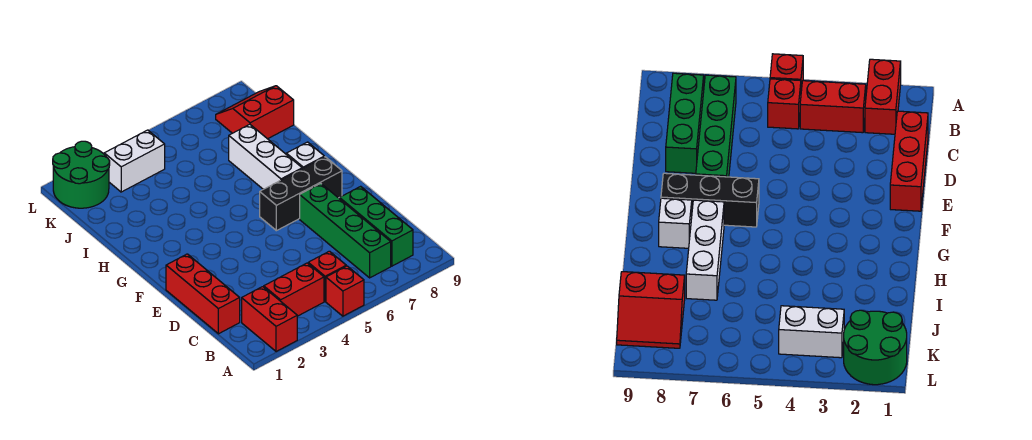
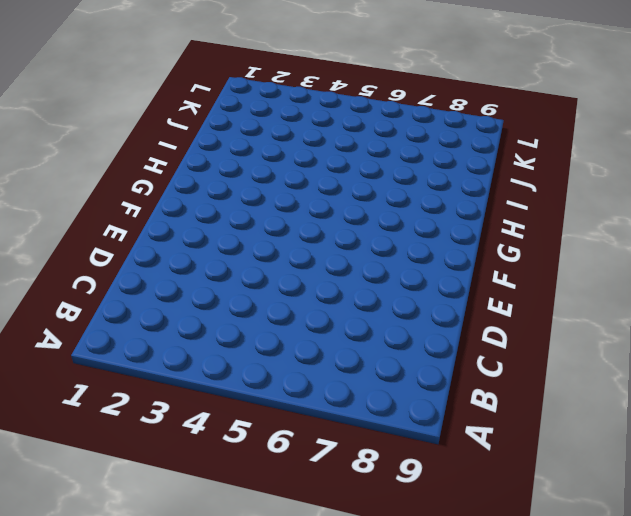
none -> red 1x2 brick [242,287,297,352]
none -> red 1x1 brick [326,266,364,316]
none -> red 1x2 brick [264,263,324,316]

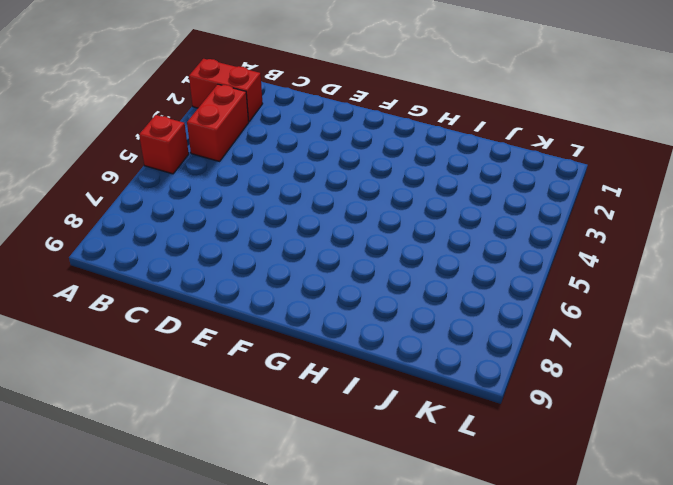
none -> red 1x1 brick [308,251,346,301]
none -> green 1x4 brick [300,183,391,278]
none -> green 1x3 brick [340,186,413,266]

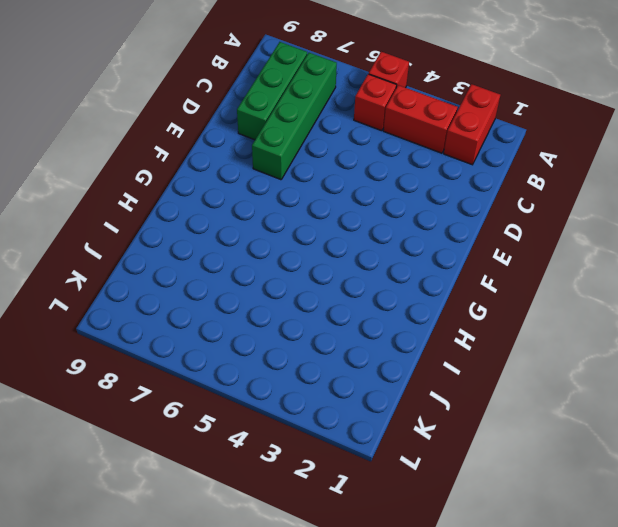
none -> red 1x3 brick [166,254,240,334]
none -> black 1x3 brick [260,157,342,231]
none -> white 1x3 brick [229,124,302,189]

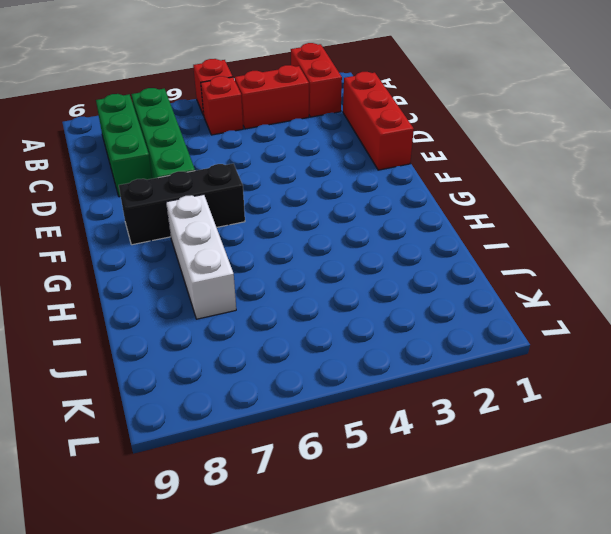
none -> white 1x1 brick [286,142,324,169]
none -> red 2x2 slope [216,86,294,139]
none -> green 2x2 round brick [53,141,110,208]

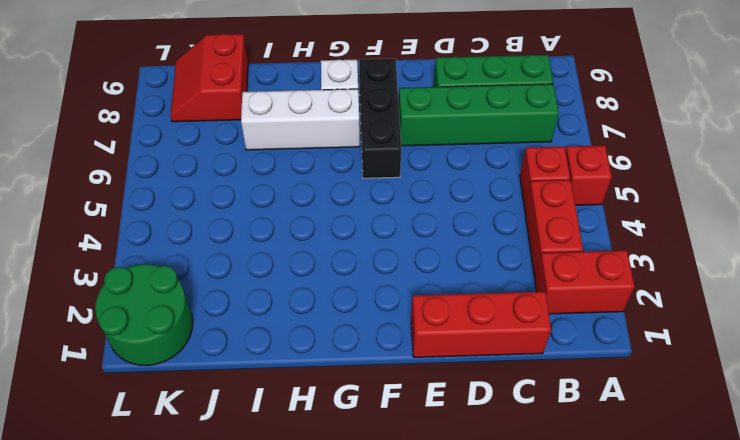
none -> white 1x2 brick [104,130,165,192]

